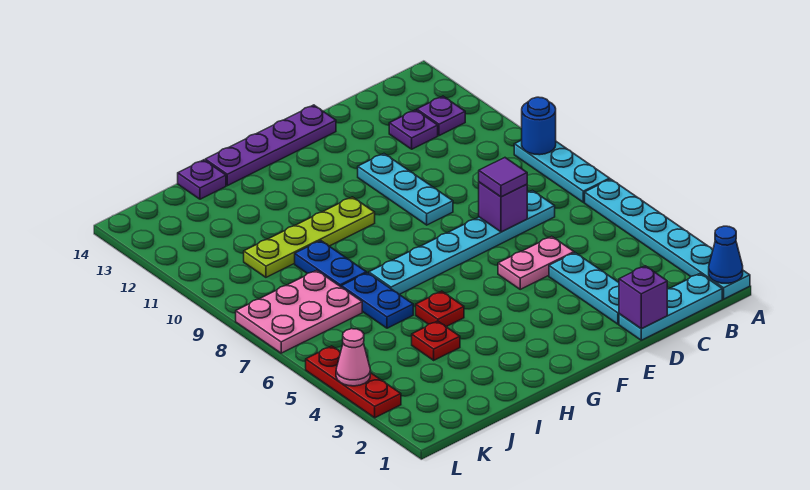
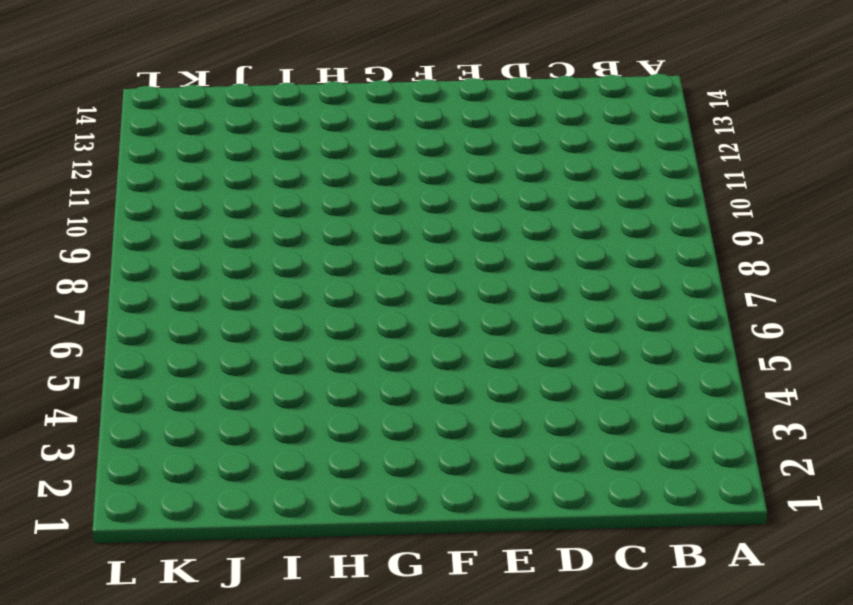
none -> cyan 1x6 plate [585,179,750,299]
none -> cyan 1x3 plate [514,140,610,202]
none -> cyan 1x3 plate [619,274,722,340]

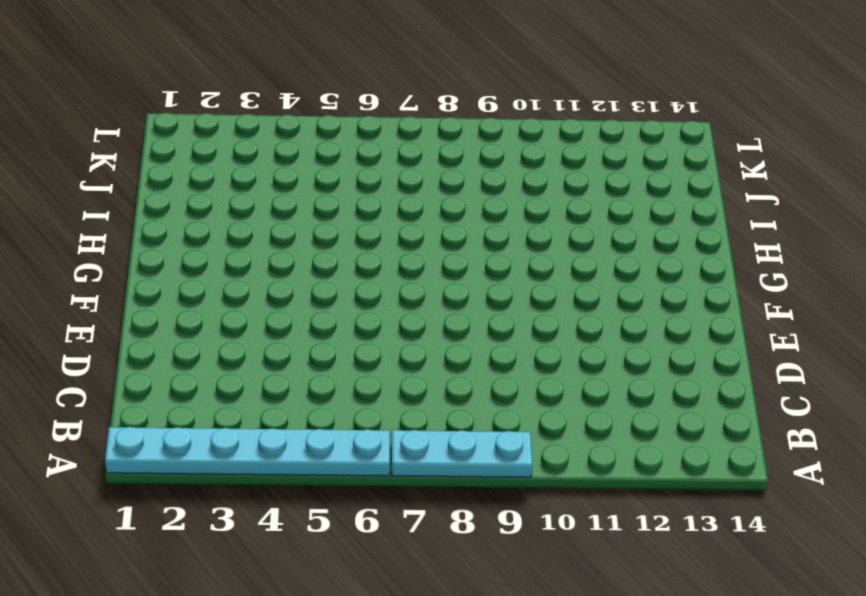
none -> cyan 1x3 plate [619,274,722,340]
none -> purple 1x1 plate [417,96,465,136]
none -> cyan 1x6 plate [369,190,555,294]

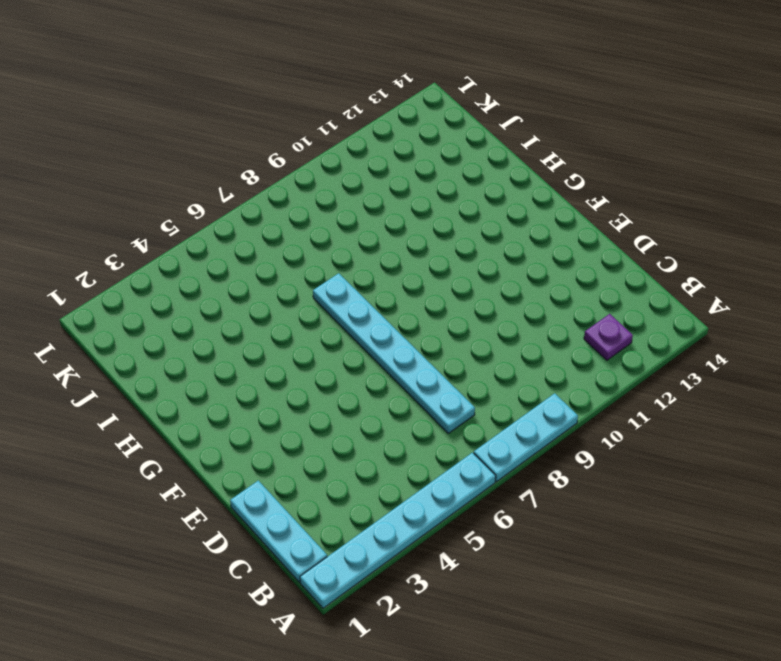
none -> purple 1x1 plate [389,110,438,149]
none -> cyan 1x3 plate [549,253,619,324]
none -> pink 1x2 plate [498,236,574,289]

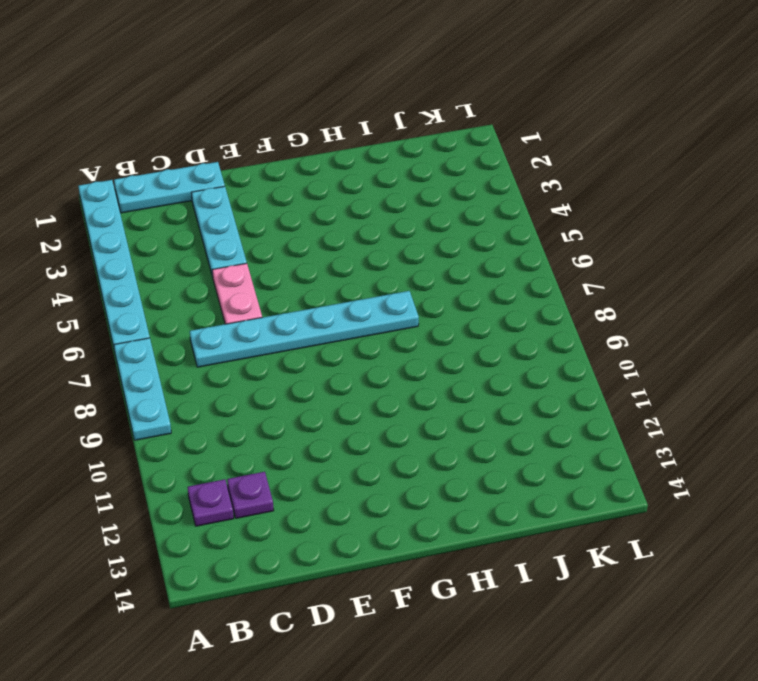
pink 1x2 plate [212,263,262,324] -> pink 1x2 plate turned to [498,236,574,289]
none -> cyan 1x3 plate [358,154,453,225]
none -> purple 1x4 plate [205,105,336,186]
none -> lime 1x4 plate [244,197,375,277]

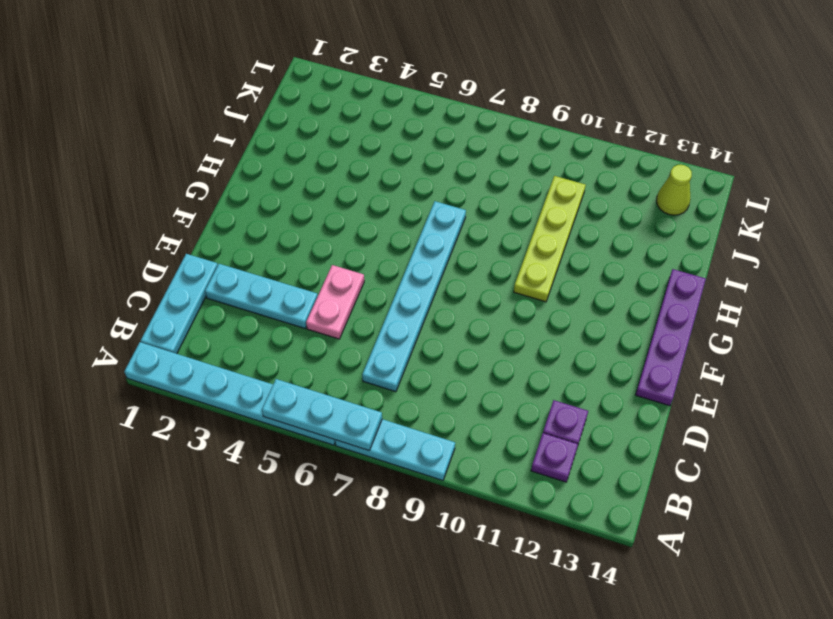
cyan 1x3 plate [262,379,382,451] -> cyan 1x3 plate moved to [358,154,453,225]
lime 1x1 cone [656,165,692,215] -> none
none -> red 1x1 plate [416,291,464,327]
none -> red 1x1 plate [412,321,460,360]
none -> blue 1x2 plate [341,273,413,328]

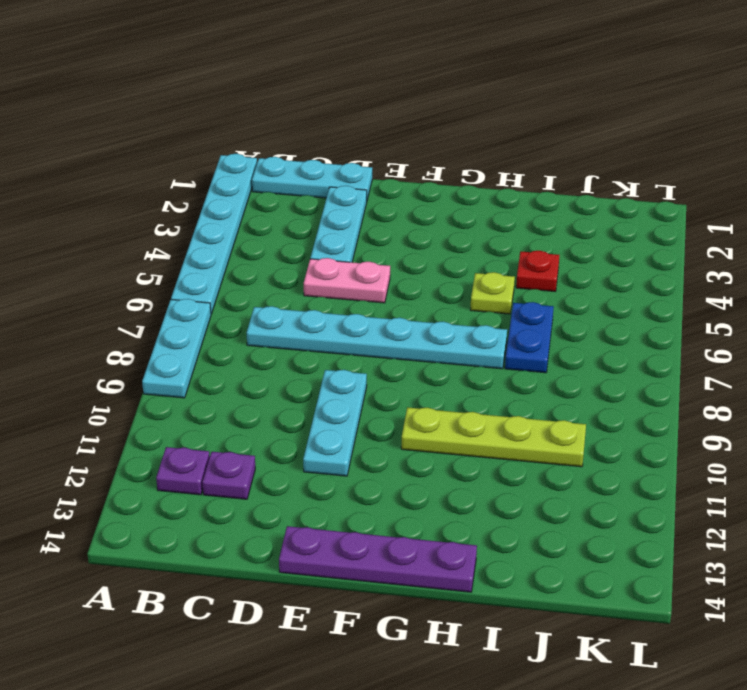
lime 1x1 plate [471,272,515,314] -> red 1x1 plate [416,291,464,327]
none -> blue 1x2 plate [295,241,366,287]
none -> purple 1x1 plate [178,160,226,199]
none -> pink 2x3 plate [236,270,362,353]

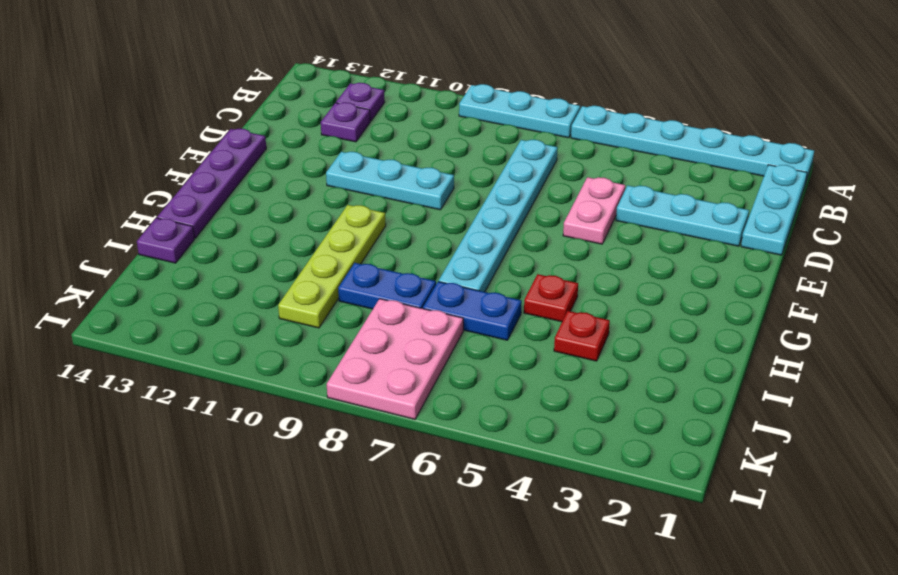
none -> red 1x3 plate [306,346,401,418]
none -> blue 1x1 cone [709,226,743,283]
none -> blue 1x1 round brick [522,97,556,155]

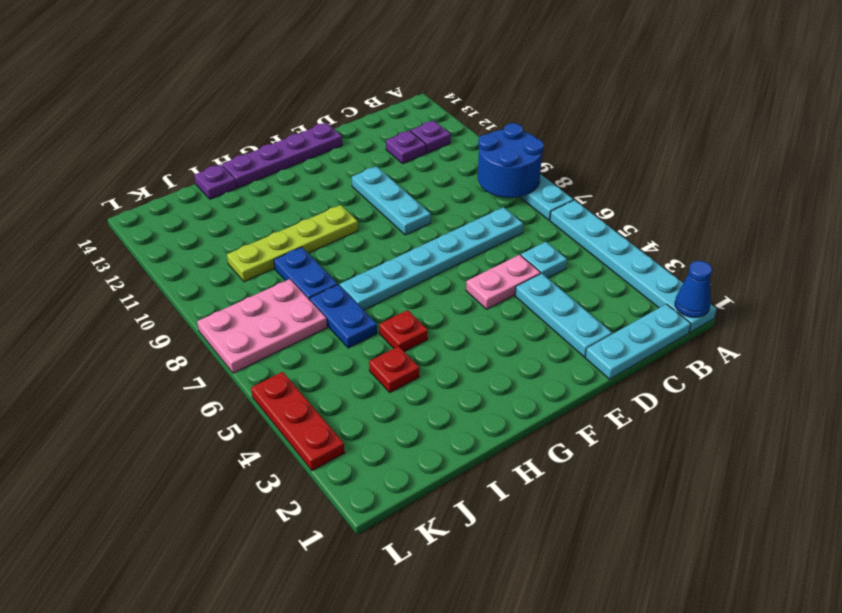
blue 2x2 round brick [478,123,544,198] -> blue 1x1 round brick [522,97,556,155]
cyan 1x1 plate [521,242,567,278] -> none
none -> purple 1x1 brick [619,266,667,329]
none -> purple 1x1 brick [479,182,527,232]
none -> pink 1x1 cone [336,329,370,386]

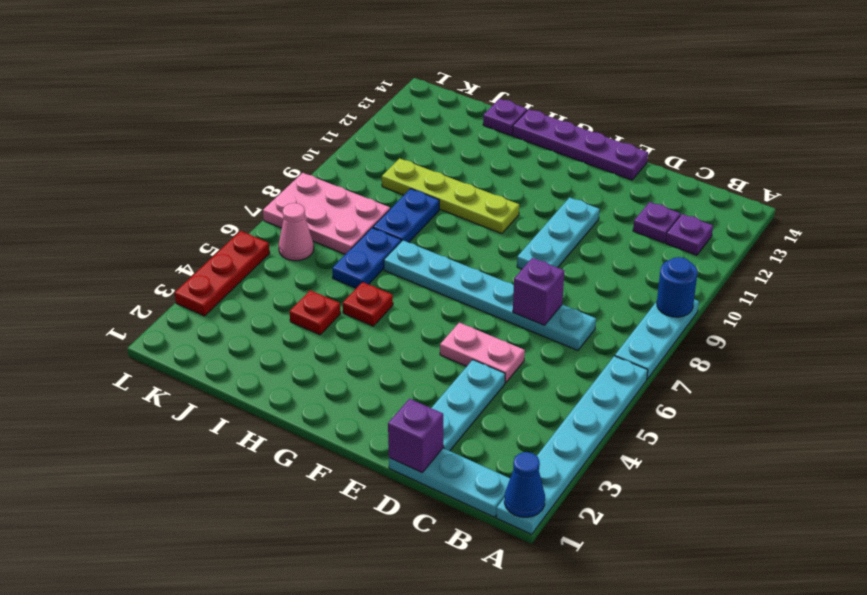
pink 1x1 cone [279,203,314,261] -> pink 1x1 cone moved to [336,329,370,386]
none -> purple 1x1 tile [479,158,527,197]

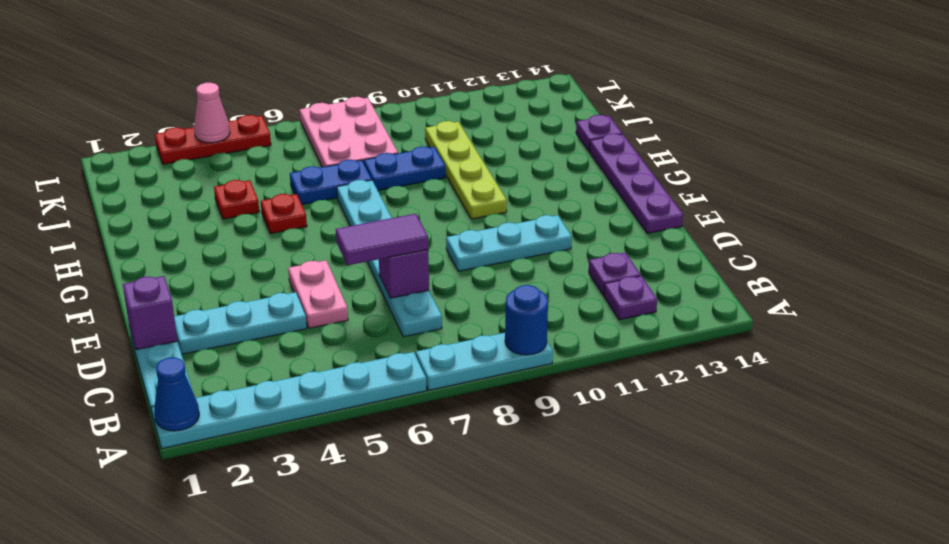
purple 1x2 tile [336,214,428,265] -> purple 1x1 tile [479,158,527,197]

